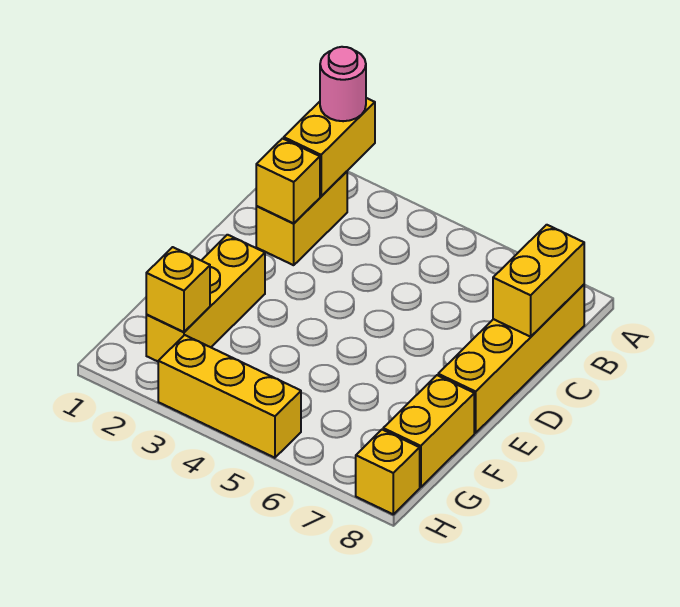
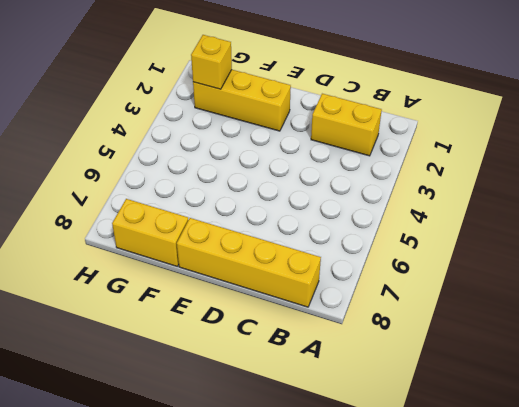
none -> yellow 1x3 brick [158,335,301,458]
none -> yellow 1x1 brick [356,430,420,514]

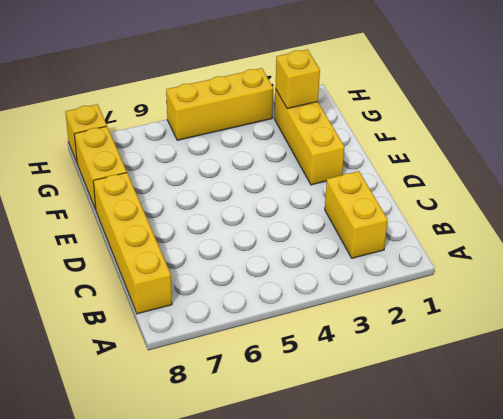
none -> yellow 1x2 brick [284,98,375,196]
none -> yellow 1x2 brick [493,225,584,337]

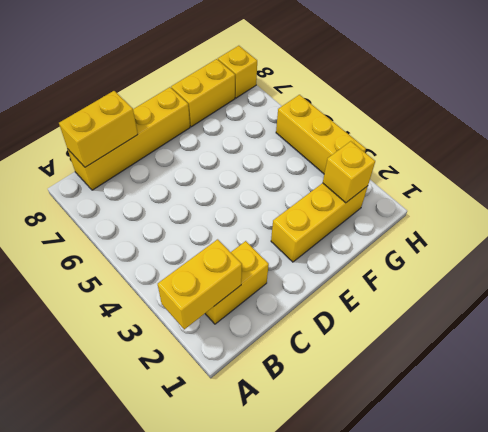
none -> yellow 1x1 brick [256,139,320,223]
none -> pink 1x1 round brick [320,47,366,121]

